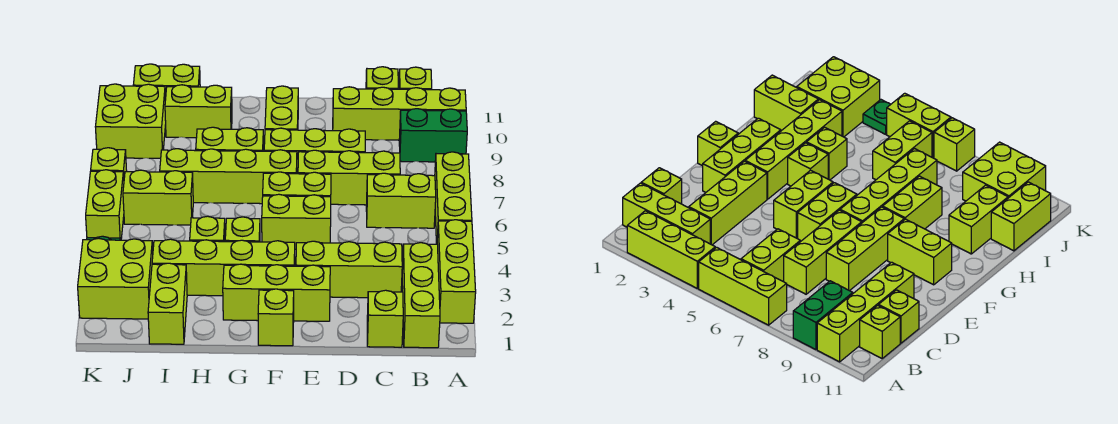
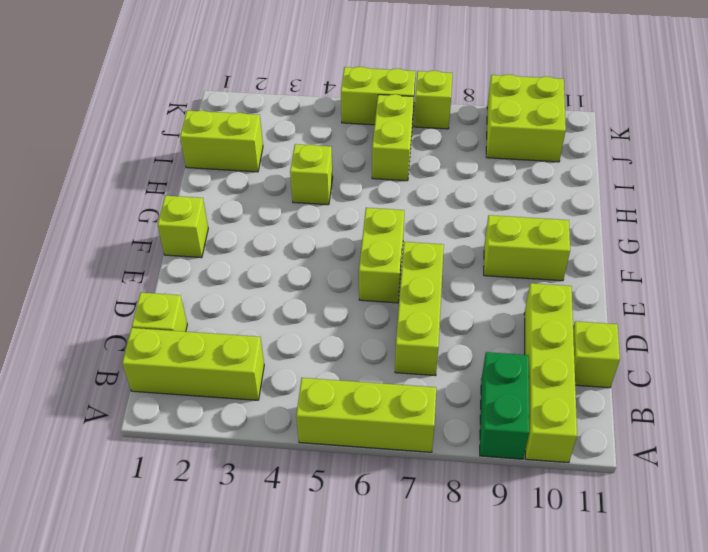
none -> lime 1x3 brick [437,220,476,323]
none -> lime 1x2 brick [366,173,436,228]
none -> lime 1x1 brick [399,67,432,90]
none -> lime 1x3 brick [296,241,402,298]

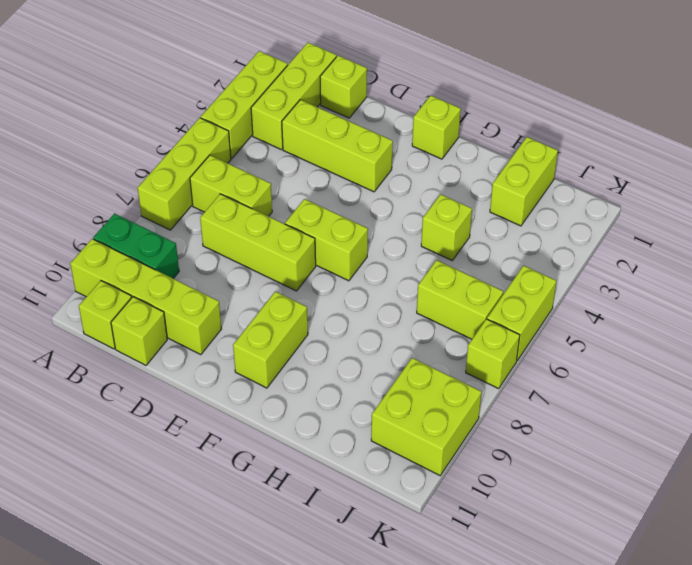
none -> lime 1x3 brick [264,128,365,174]
none -> lime 1x3 brick [223,264,330,321]
none -> lime 1x2 brick [262,194,331,249]
none -> lime 1x4 brick [152,239,295,296]

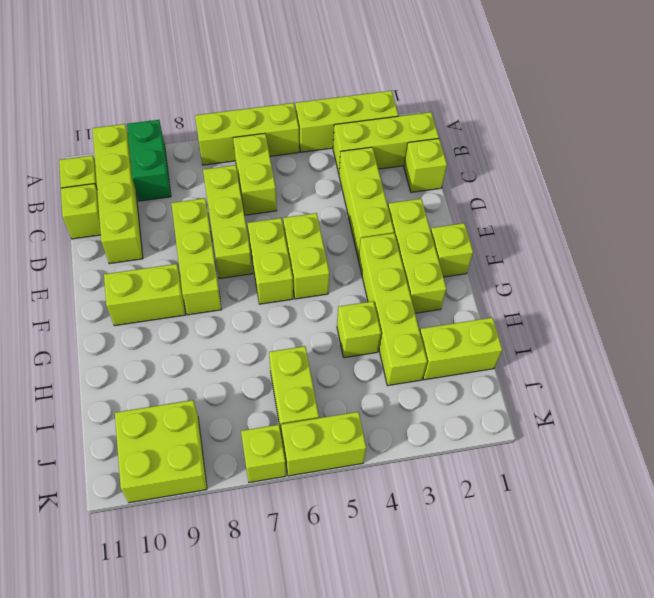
none -> lime 1x4 brick [160,149,297,204]
none -> lime 1x1 brick [225,217,260,242]
none -> lime 1x2 brick [196,127,264,151]
none -> lime 1x2 brick [165,85,232,138]

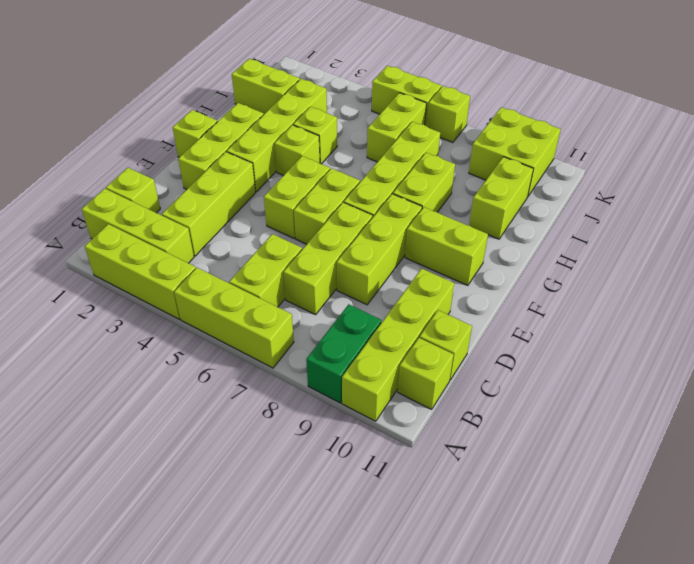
none -> lime 1x2 brick [133,64,200,100]
none -> lime 2x2 brick [78,239,153,319]
none -> green 1x1 plate [863,100,891,134]

